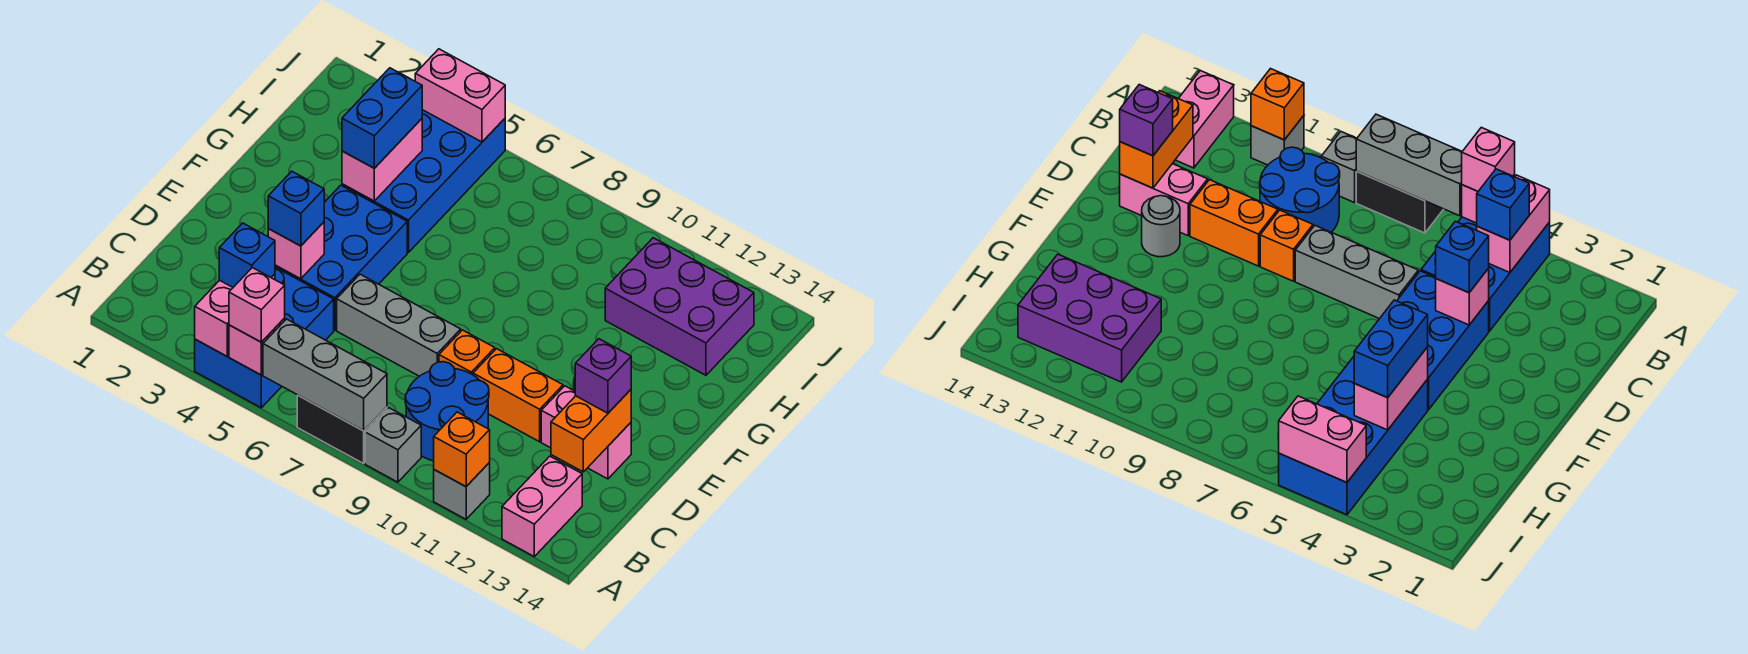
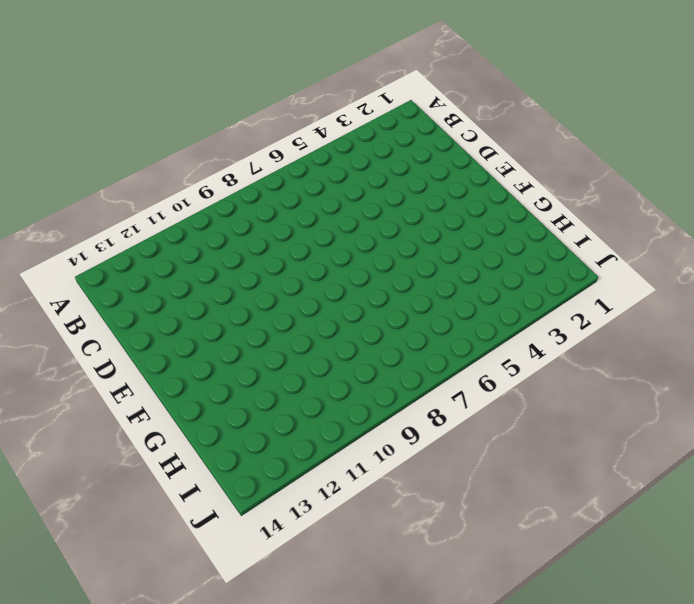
none -> blue 2x3 brick [195,267,334,408]
none -> black 1x2 brick [297,395,387,463]
none -> grey 1x1 brick [365,408,421,482]

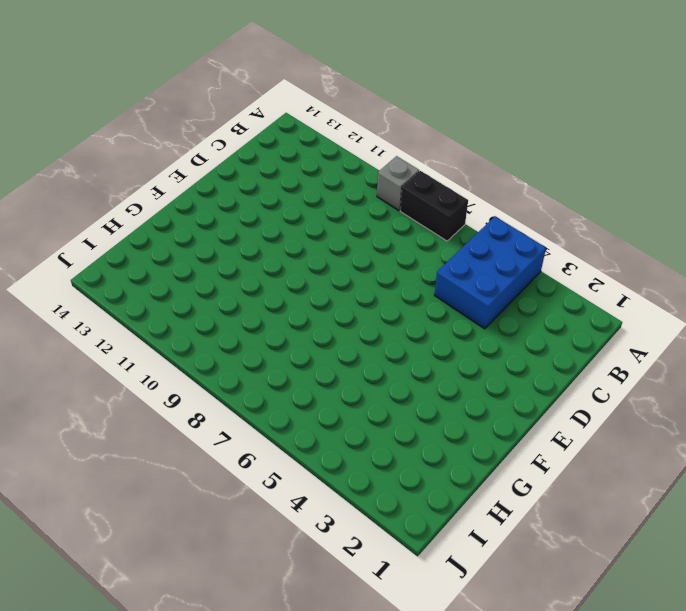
none -> grey 1x1 brick [434,463,490,519]
none -> pink 1x2 brick [502,456,582,556]
none -> blue 2x2 round brick [405,362,489,461]

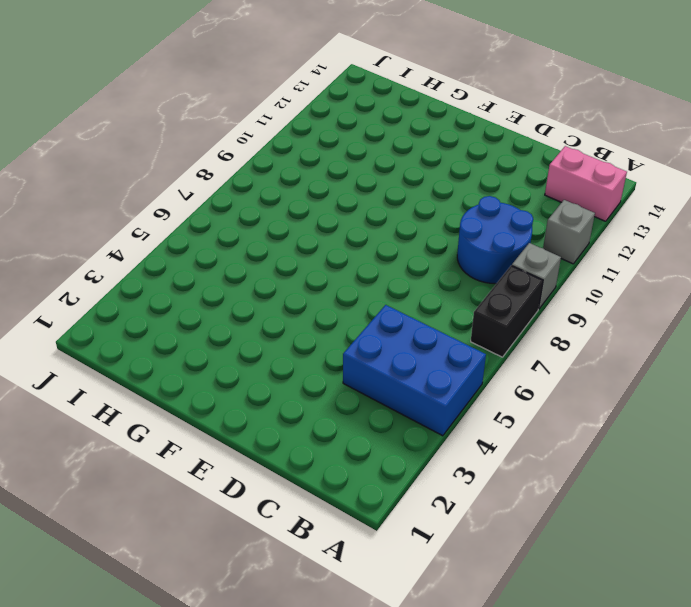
none -> blue 2x3 brick [275,185,407,330]
none -> grey 1x3 brick [337,274,461,376]
none -> orange 1x1 brick [439,330,495,375]

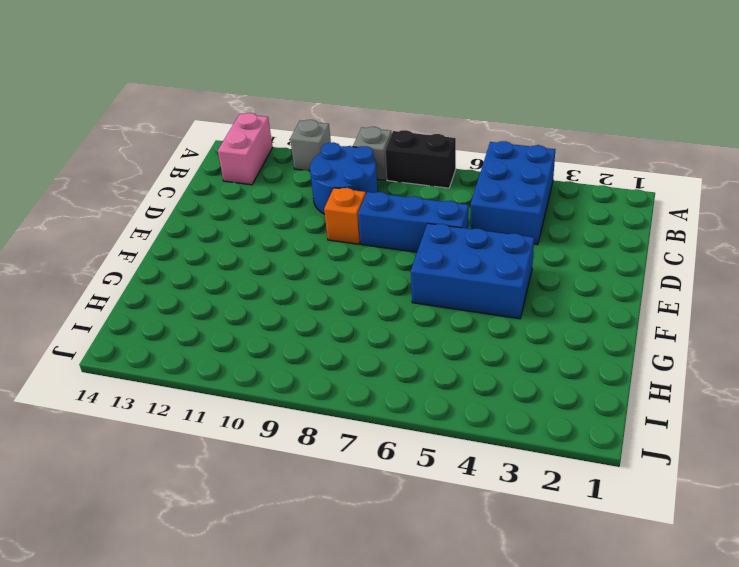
blue 1x3 brick [358,192,469,252] -> grey 1x3 brick [337,274,461,376]
blue 2x3 brick [411,223,534,319] -> blue 2x3 brick turned to [275,185,407,330]
none -> orange 1x2 brick [473,349,563,442]
none -> pink 1x2 brick [541,386,631,479]
none -> grey 1x1 round brick [1142,196,1180,257]

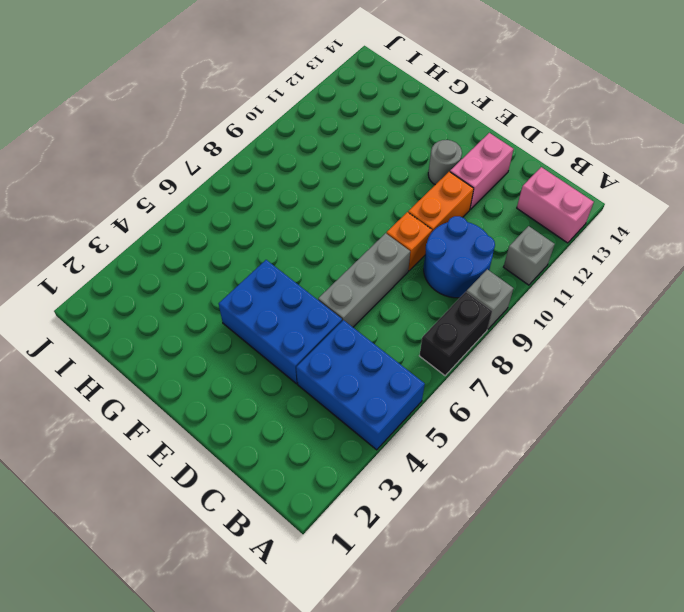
none -> blue 2x4 brick [342,110,505,253]
none -> purple 2x3 brick [605,238,754,375]
none -> pink 1x2 brick [195,274,275,356]

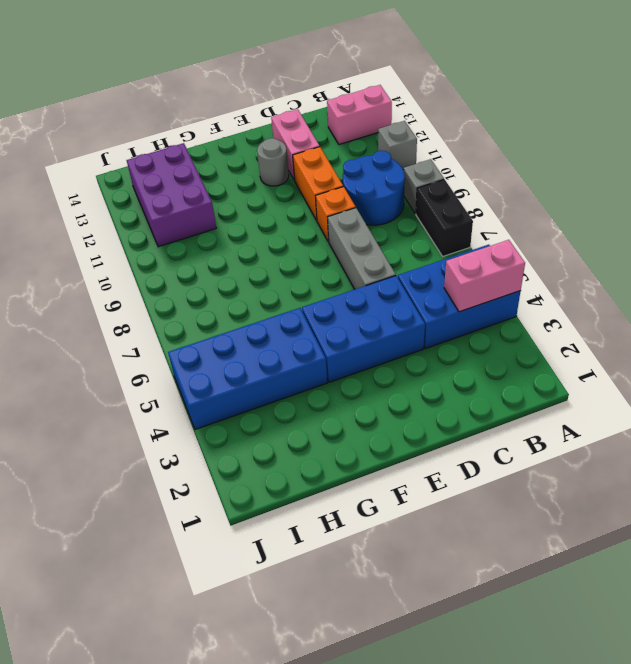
none -> pink 1x1 brick [229,318,285,375]
none -> grey 1x3 brick [263,319,387,431]
none -> orange 1x1 brick [434,412,490,487]

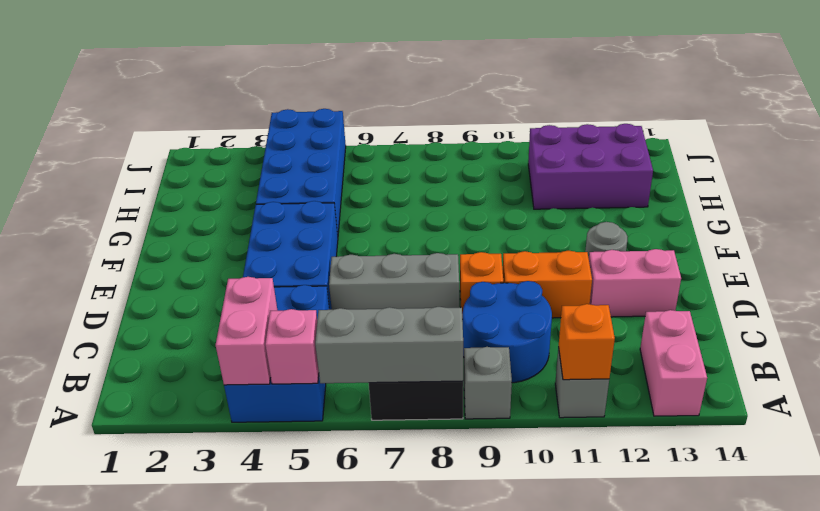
none -> orange 1x2 brick [551,390,631,472]
none -> pink 1x1 brick [268,222,324,279]
none -> pink 1x2 brick [342,119,422,201]

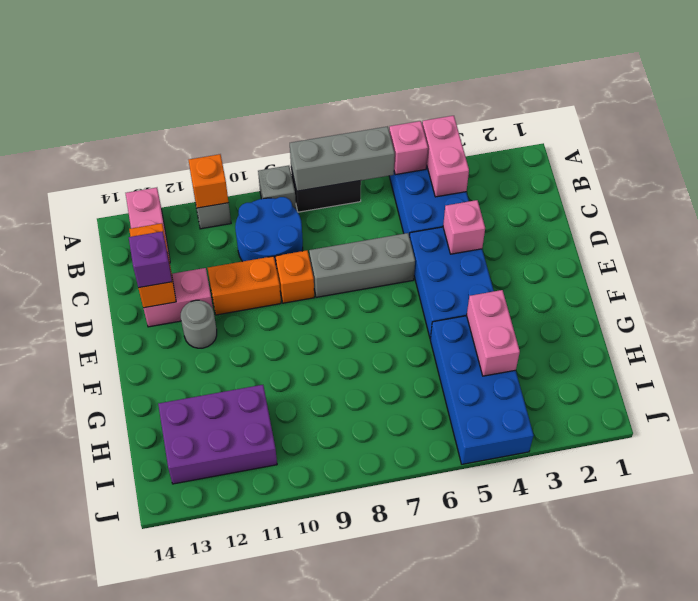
none -> pink 1x2 brick [415,49,505,142]
none -> pink 1x1 brick [229,268,285,342]
none -> blue 1x1 brick [219,223,275,287]

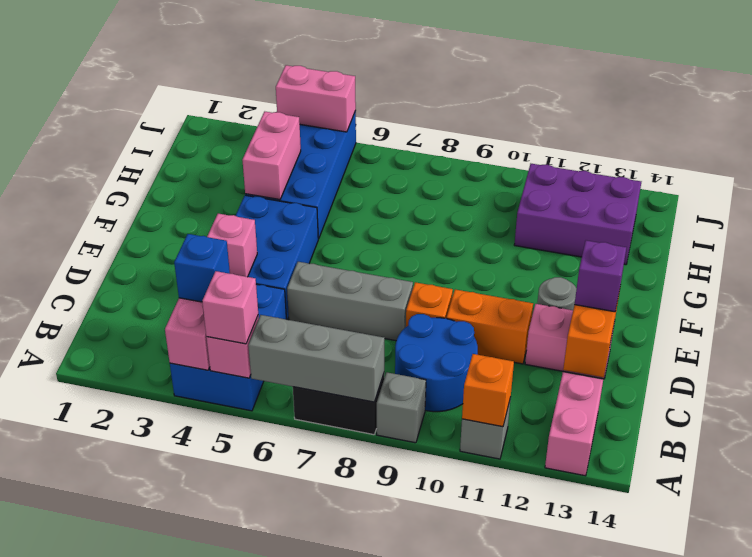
none -> blue 1x1 brick [268,171,324,246]
none -> blue 1x2 brick [342,68,422,168]

